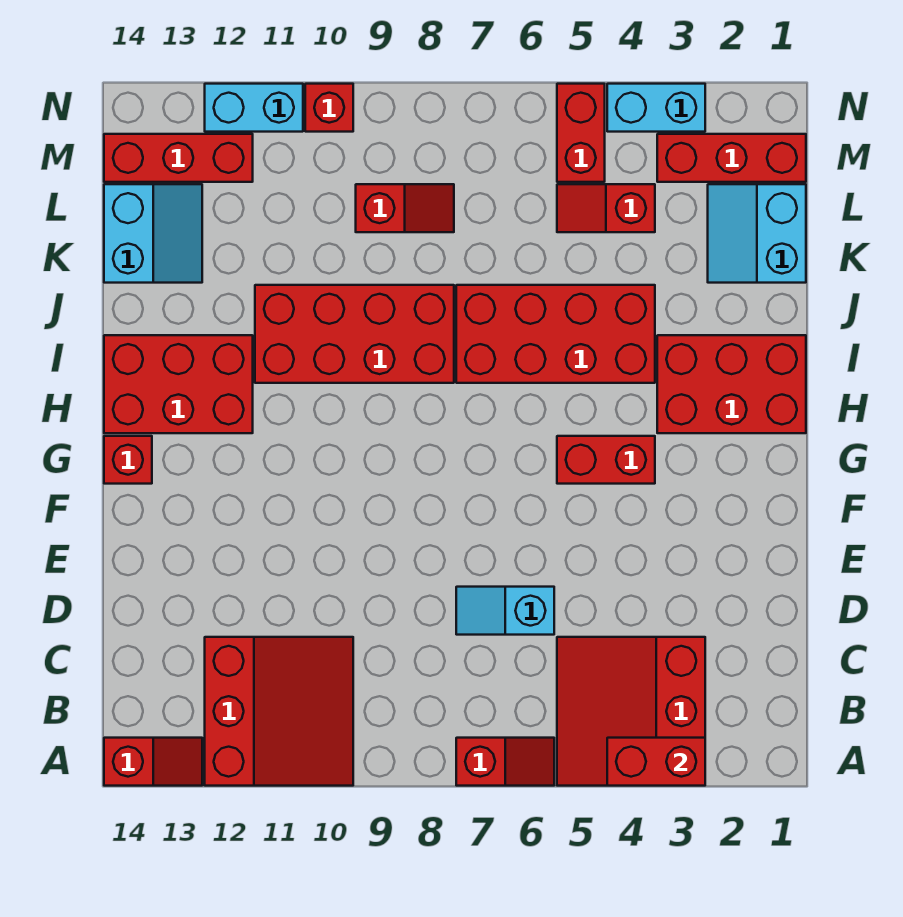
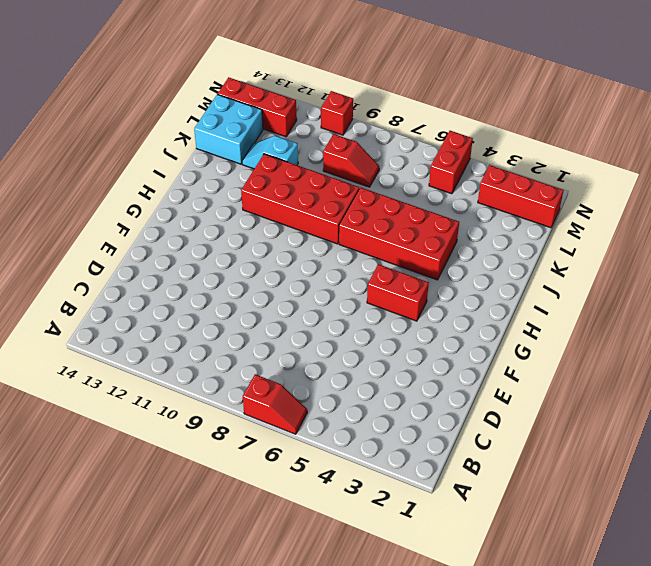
cyan 1x2 slope [242,136,298,169] -> cyan 1x2 slope moved to [456,587,554,635]
cyan 2x2 brick [194,94,263,164] -> cyan 2x2 slope [104,184,202,283]
none -> red 3x3 slope [557,637,705,786]
none -> red 3x3 slope [205,637,353,786]
none -> red 1x2 slope [104,738,202,786]

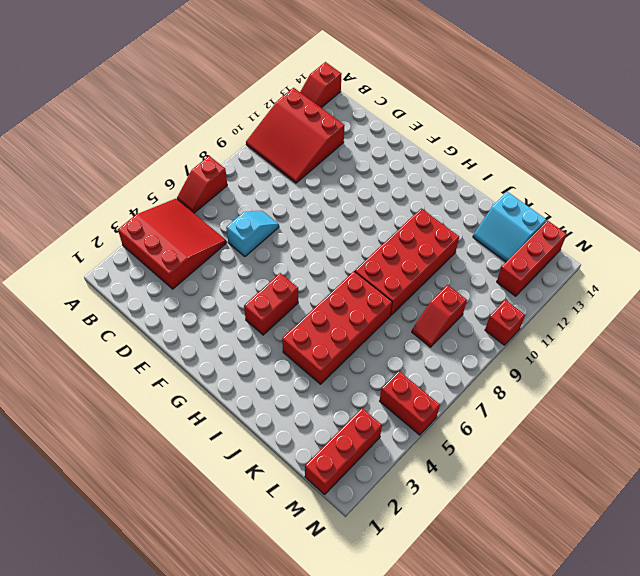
none -> red 1x1 brick [104,436,152,484]
none -> red 2x3 brick [657,335,806,433]
none -> red 2x3 brick [104,335,253,433]

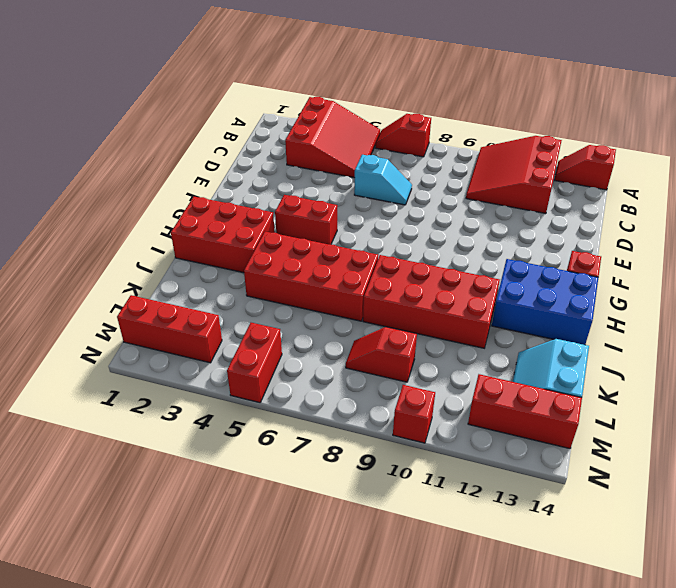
blue 2x3 brick [492,259,598,345] -> red 2x3 brick [104,335,253,433]
none -> cyan 2x2 slope [708,184,806,283]
none -> red 1x2 slope [557,184,655,232]
none -> cyan 1x2 brick [607,84,705,132]

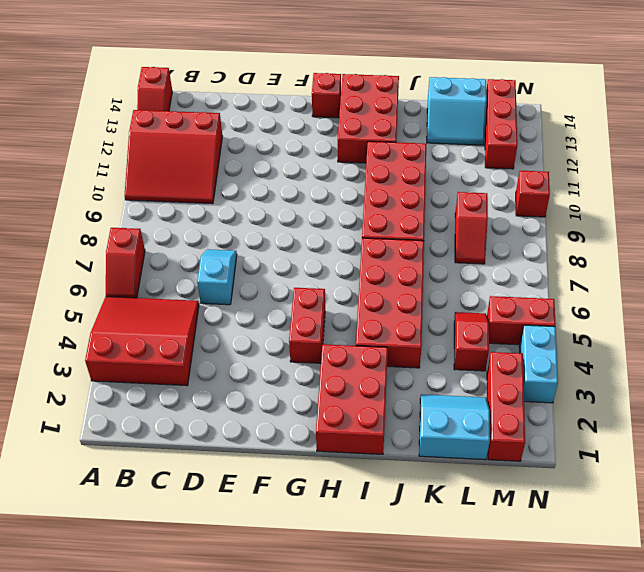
none -> cyan 1x2 brick [205,84,303,132]
none -> red 1x2 brick [607,738,705,786]

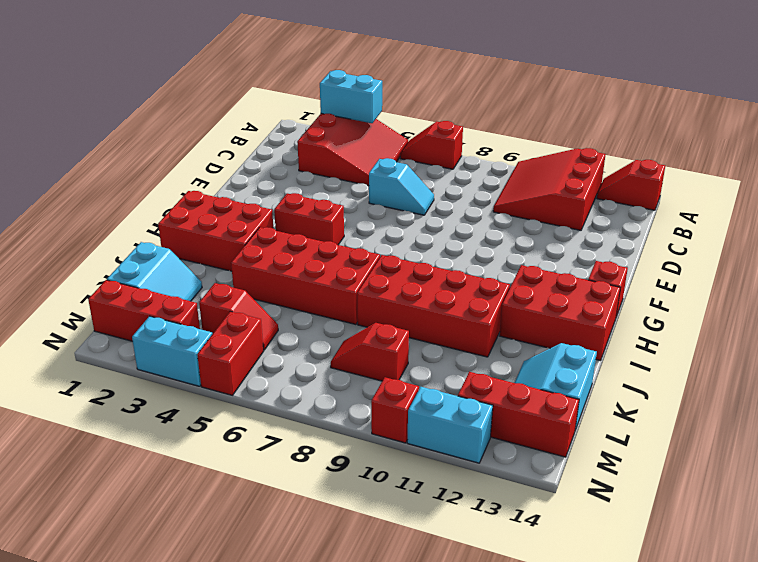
cyan 1x2 brick [320,70,382,123] -> red 1x2 brick [607,738,705,786]

